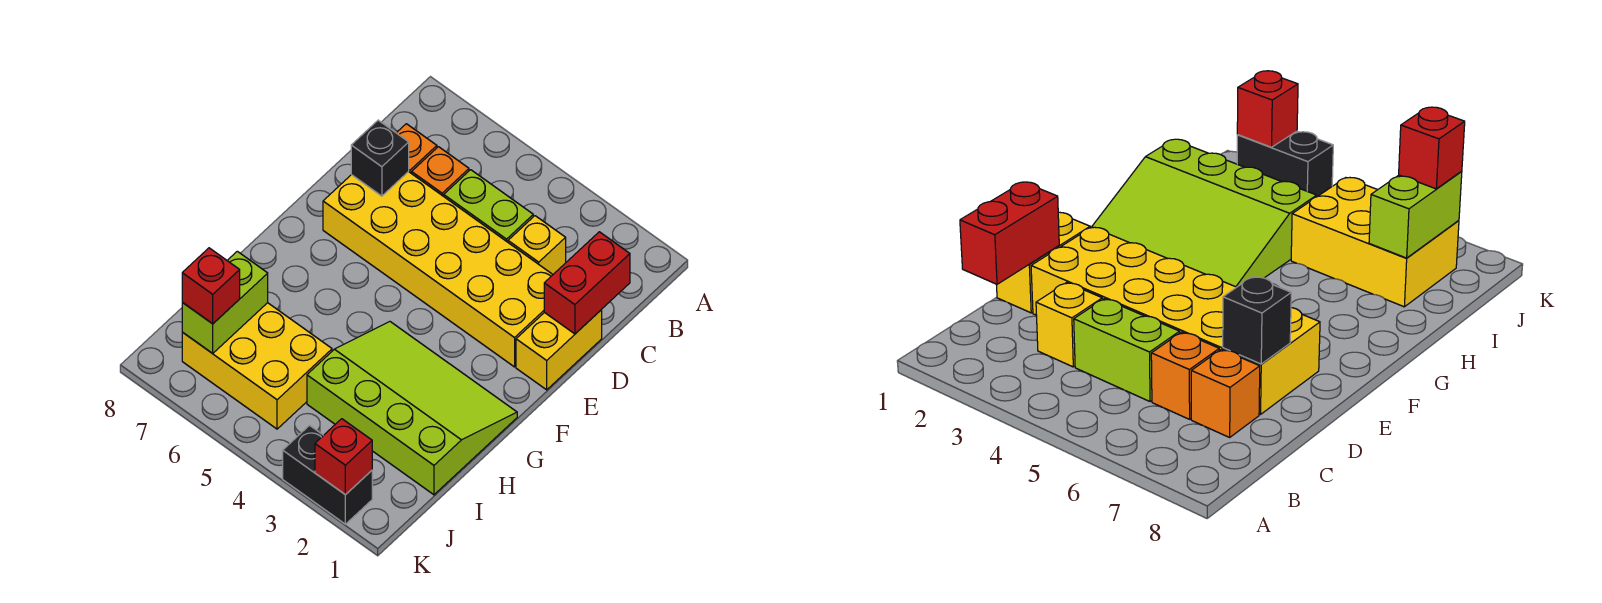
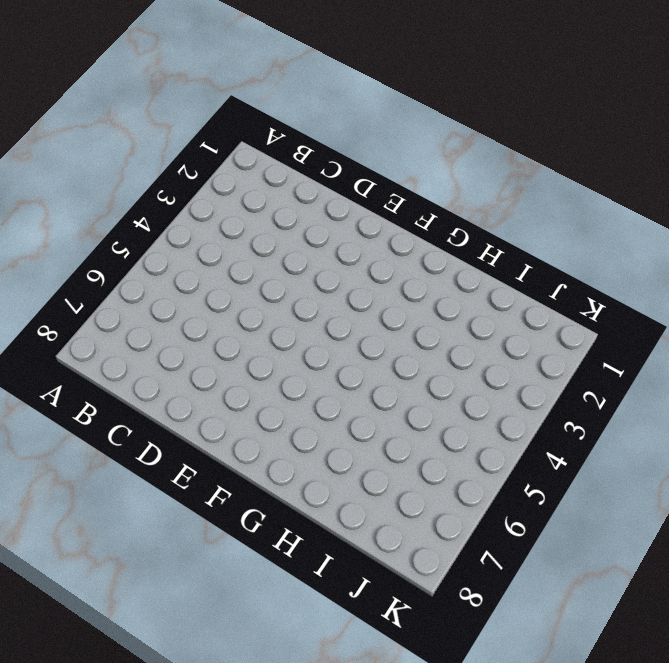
none -> yellow 1x1 brick [508,216,566,274]
none -> lime 1x2 brick [444,170,533,242]
none -> orange 1x1 brick [412,147,469,196]

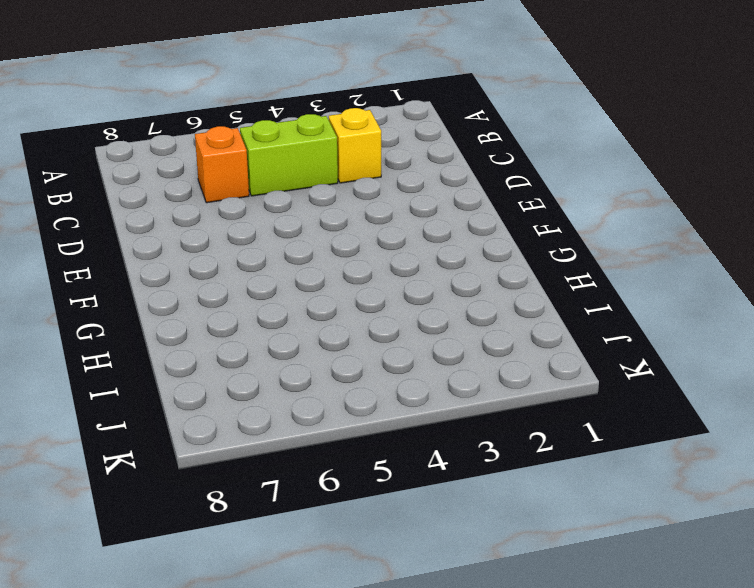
none -> orange 1x1 brick [397,124,437,174]
none -> yellow 1x2 brick [516,310,602,390]
none -> yellow 2x6 brick [323,172,553,367]

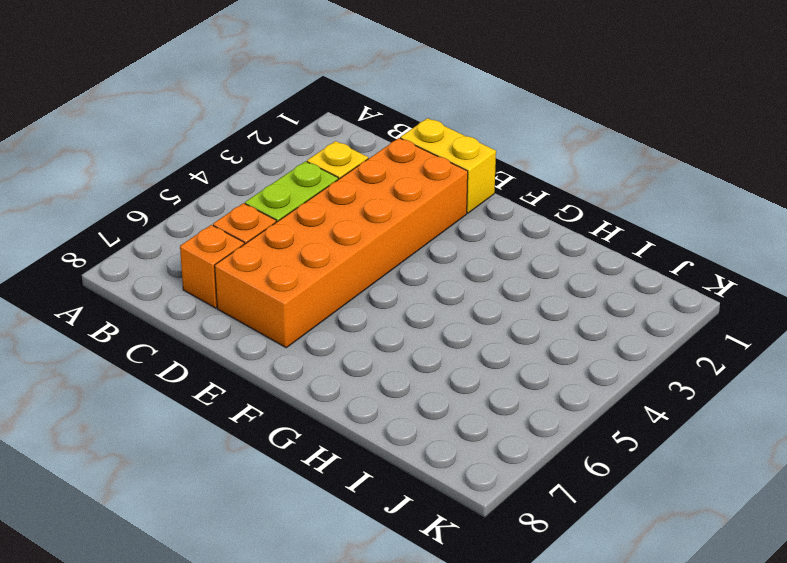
orange 2x6 brick [215,138,468,348] -> yellow 2x6 brick [323,172,553,367]
none -> lime 3x4 slope [307,322,517,495]
none -> yellow 2x3 brick [182,303,332,429]
none -> black 1x2 brick [283,425,372,524]

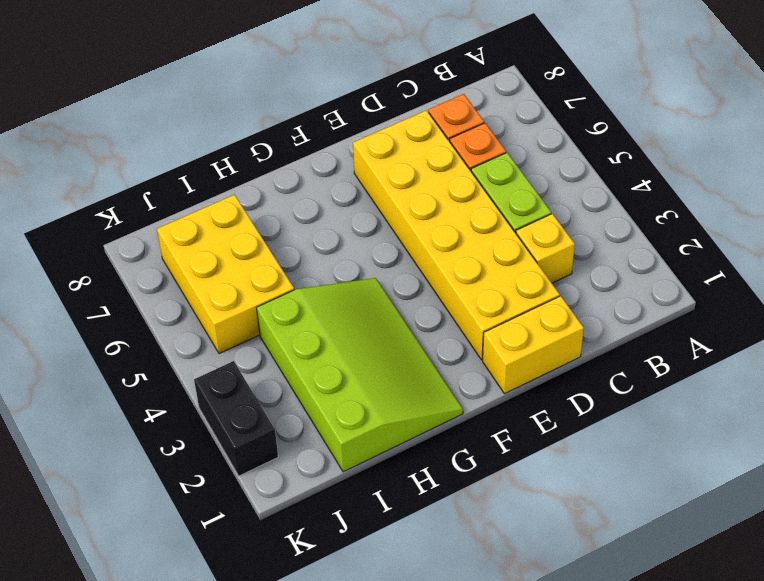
none -> red 1x2 brick [544,232,630,334]
none -> black 1x1 brick [351,120,409,196]
none -> lime 1x2 brick [182,251,268,353]

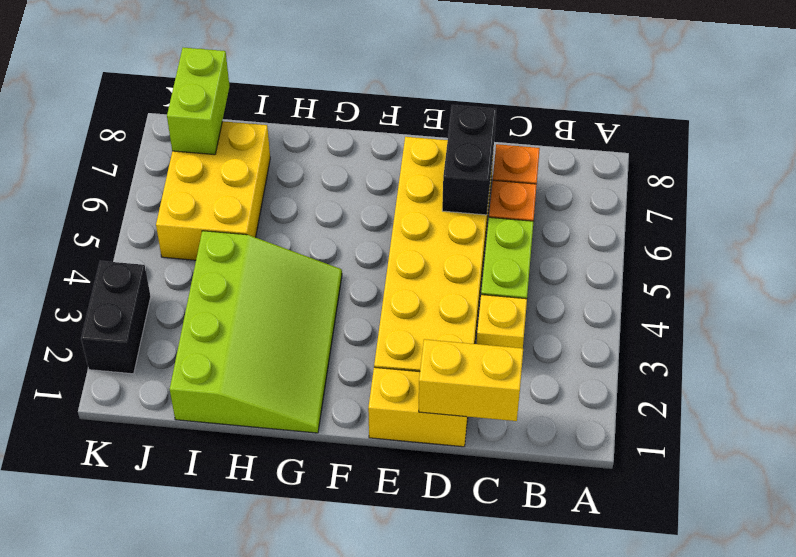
yellow 1x2 brick [419,339,523,421] -> red 1x2 brick [544,232,630,334]
black 1x2 brick [442,105,496,215] -> black 1x1 brick [351,120,409,196]
lime 1x2 brick [167,47,229,155] -> lime 1x2 brick turned to [182,251,268,353]
none -> red 1x1 brick [315,419,372,495]
none -> red 1x1 brick [182,248,240,324]

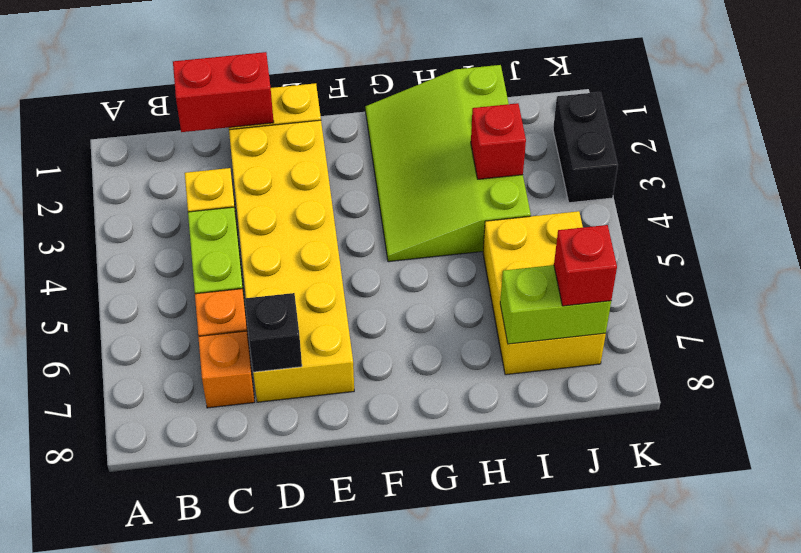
red 1x1 brick [471,103,526,179] -> red 1x1 brick moved to [315,419,372,495]

